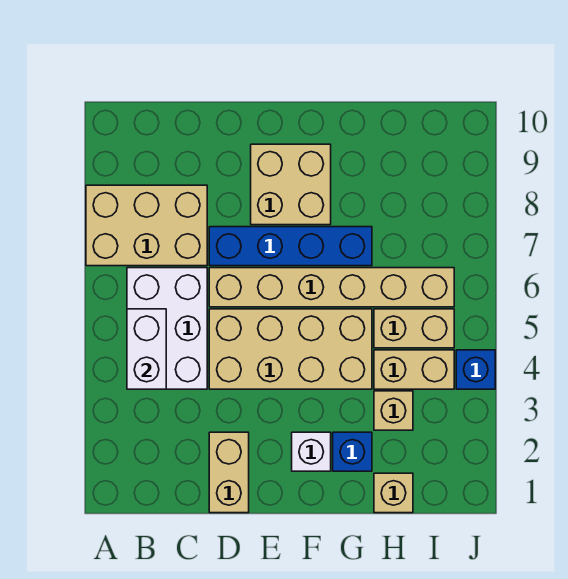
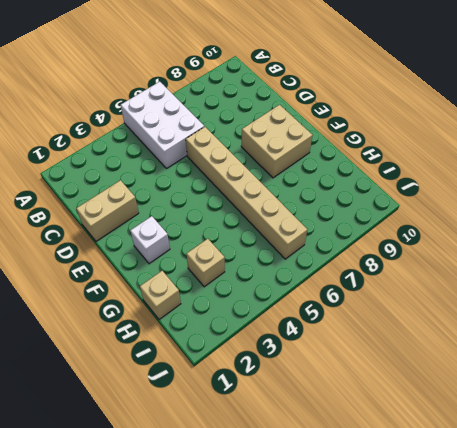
white 2x3 brick [121,82,204,169] -> white 2x3 brick turned to [127,268,207,389]
none -> tan 2x3 brick [86,185,207,266]
none -> tan 2x4 brick [209,309,372,389]
none -> blue 1x4 brick [209,227,372,266]

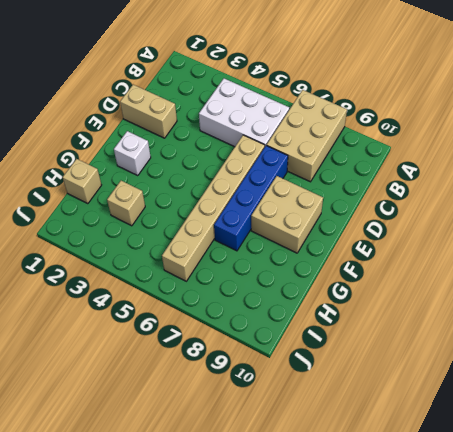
none -> tan 2x4 brick [209,309,372,389]
none -> blue 1x1 brick [333,432,372,471]
none -> tan 1x2 brick [374,350,454,389]

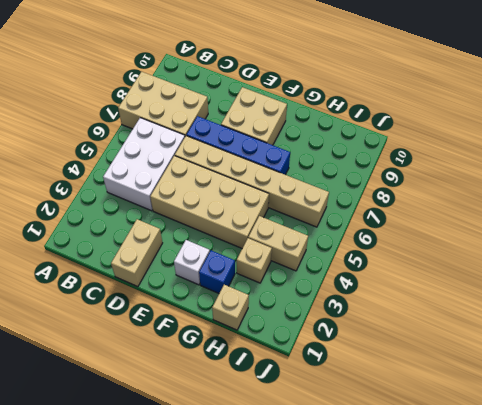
none -> tan 1x2 brick [374,309,454,348]
none -> blue 1x1 brick [456,350,495,389]
none -> white 1x2 brick [127,309,166,389]

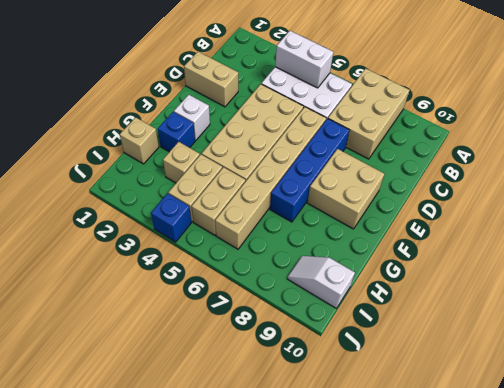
white 1x2 slope [287,256,355,308] -> none

